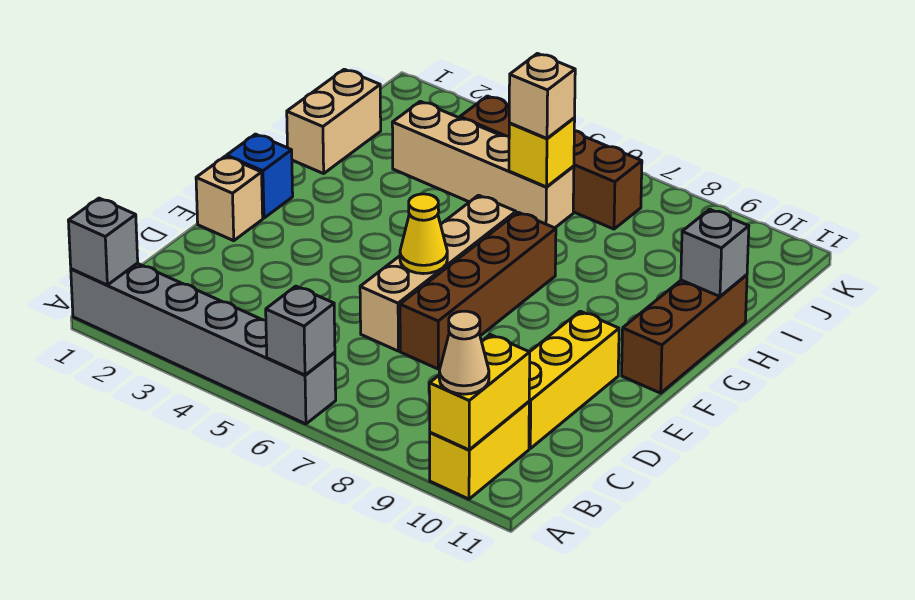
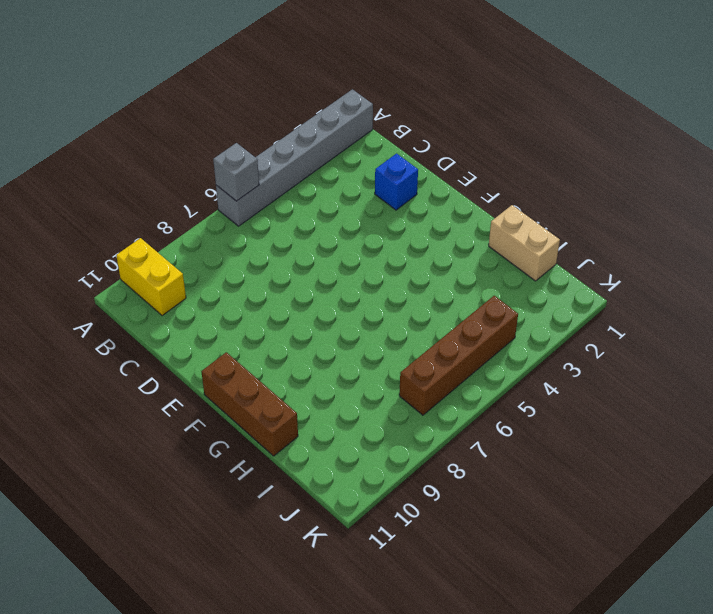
blue 1x1 brick [375,154,418,210] -> blue 1x1 brick moved to [227,134,293,218]
none -> yellow 1x3 brick [529,311,619,448]
none -> tan 1x4 brick [360,195,516,351]
none -> brown 1x4 brick [400,212,556,369]

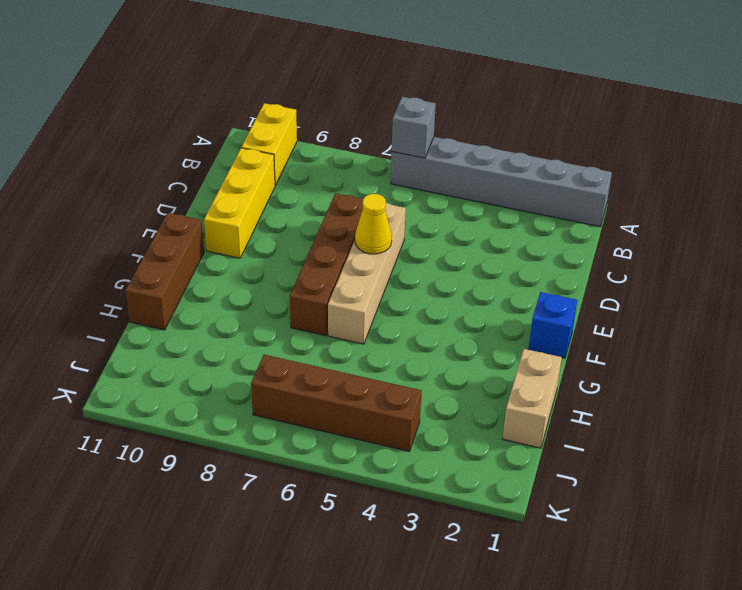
none -> tan 1x1 brick [196,156,263,241]
none -> tan 1x4 brick [392,101,574,228]
none -> grey 1x1 brick [68,198,138,285]

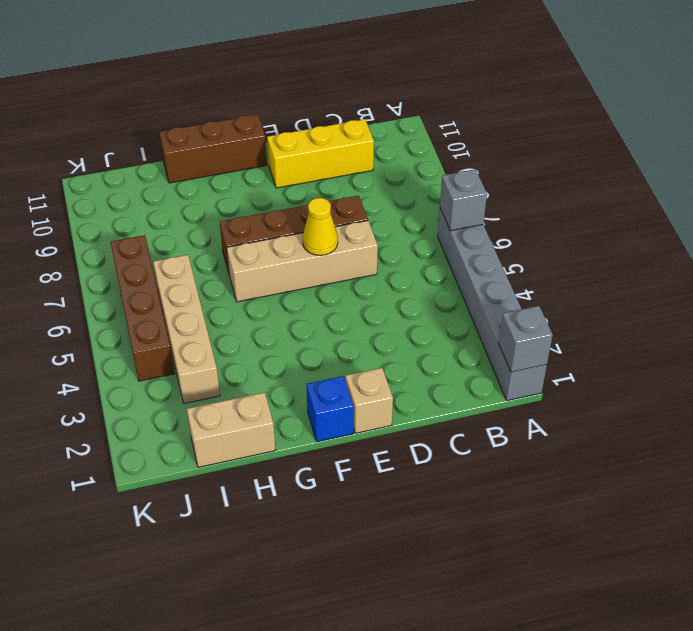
none -> yellow 1x2 brick [430,402,529,499]
none -> yellow 1x2 brick [429,335,530,450]
none -> grey 1x1 brick [681,209,749,296]

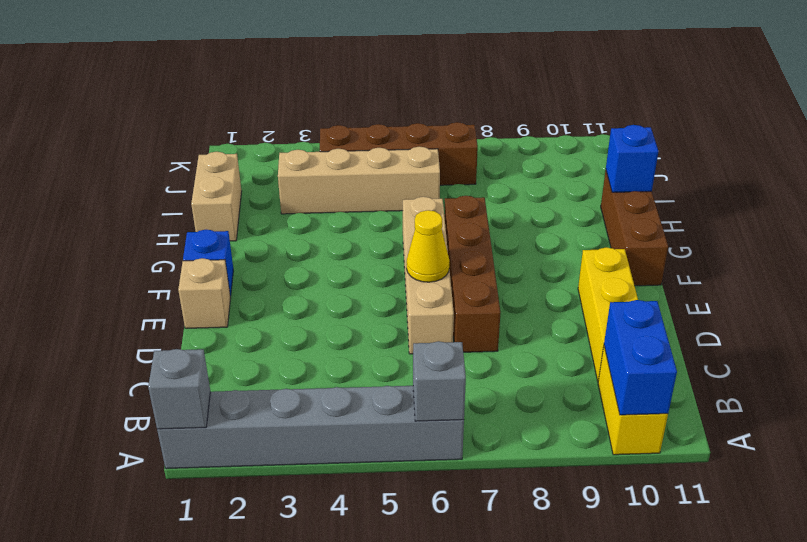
blue 1x2 brick [604,300,677,415] -> yellow 1x2 brick [429,335,530,450]
blue 1x1 brick [606,125,658,192] -> grey 1x1 brick [681,209,749,296]
none -> yellow 1x1 brick [509,118,575,187]
none -> tan 1x1 cone [439,311,489,394]
none -> tan 1x1 brick [509,54,575,138]

